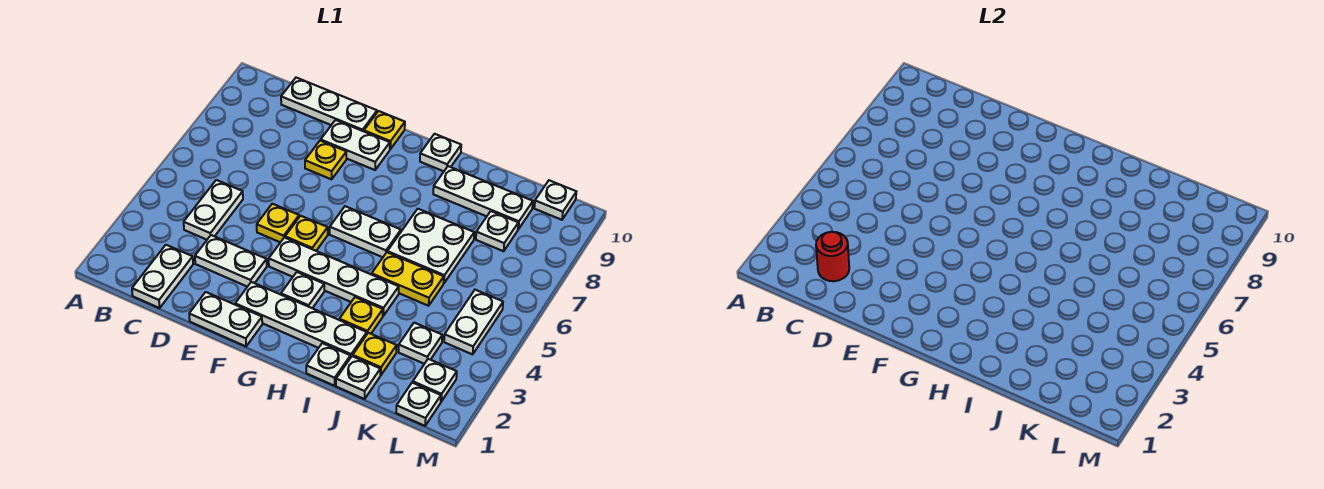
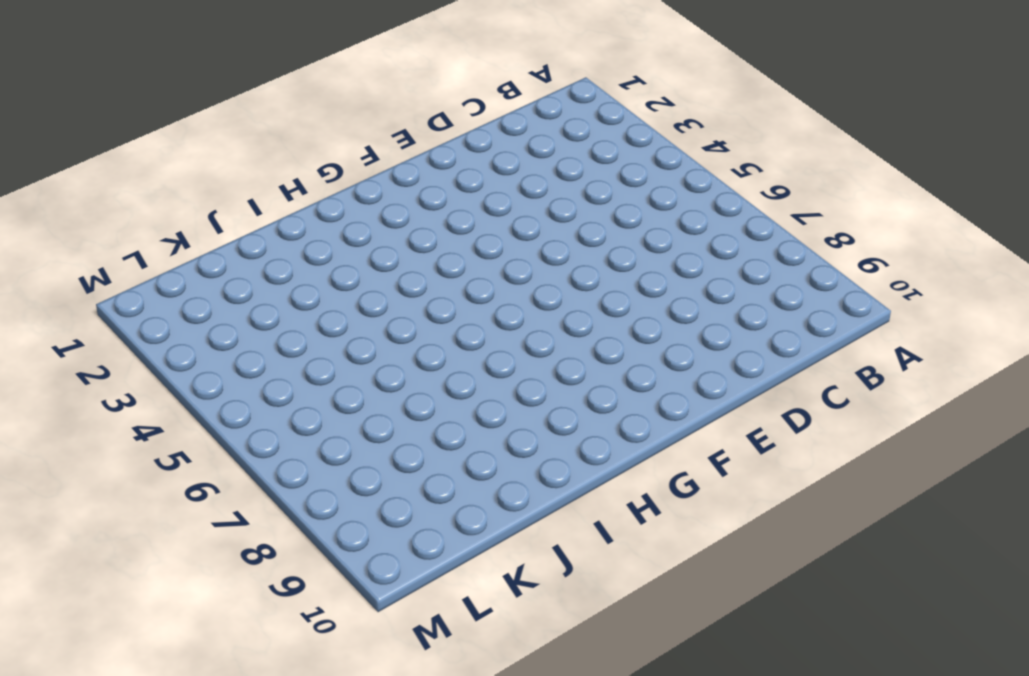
none -> white 1x2 plate [132,245,193,308]
none -> white 1x2 plate [184,180,243,240]
none -> white 1x3 plate [281,78,377,131]

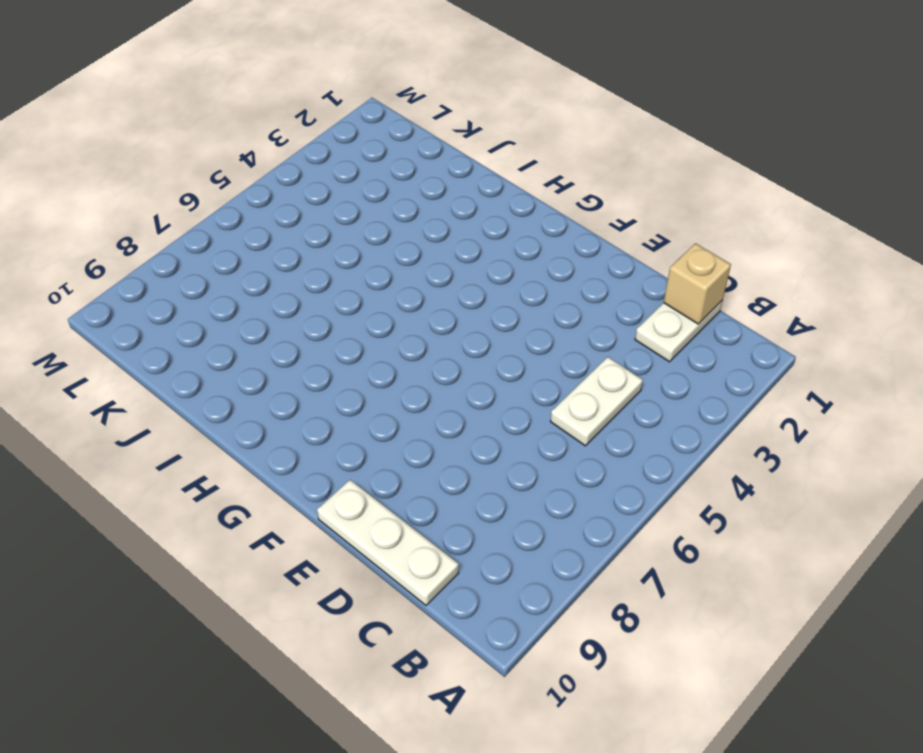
tan 1x1 brick [664,243,731,324] -> none
none -> white 1x2 plate [195,235,267,287]
none -> white 1x2 plate [189,292,262,346]
none -> yellow 1x1 plate [257,204,299,242]

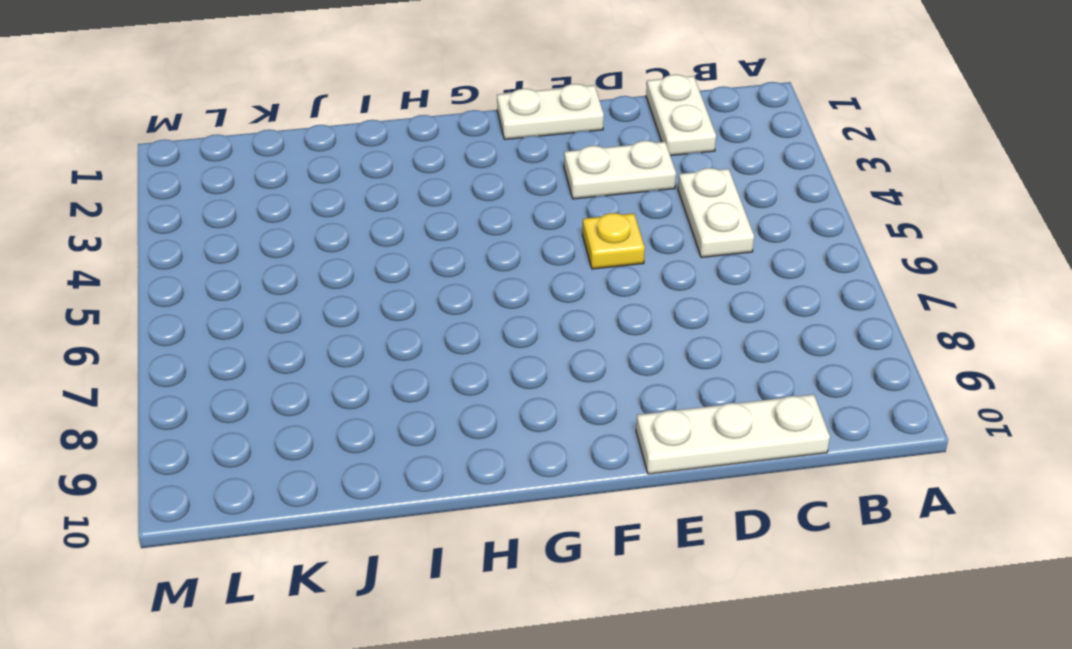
none -> yellow 1x1 plate [305,141,346,179]
none -> white 1x2 plate [321,120,390,170]
none -> white 1x4 plate [235,282,367,358]

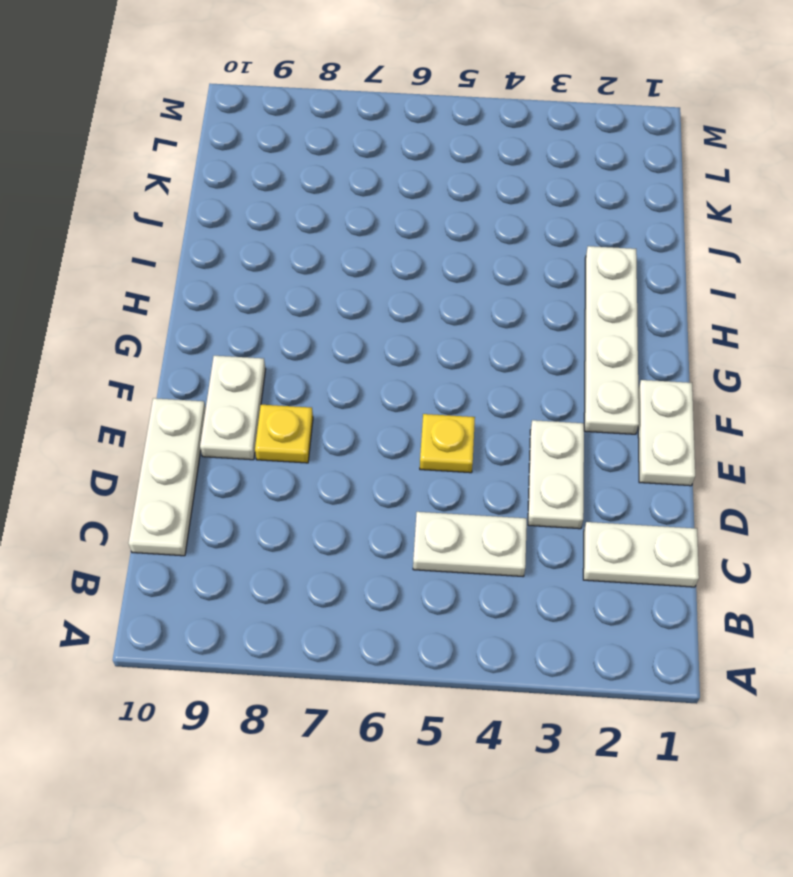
none -> white 1x4 plate [269,238,399,316]
none -> yellow 1x1 plate [285,216,328,251]
none -> yellow 1x1 plate [364,111,405,149]

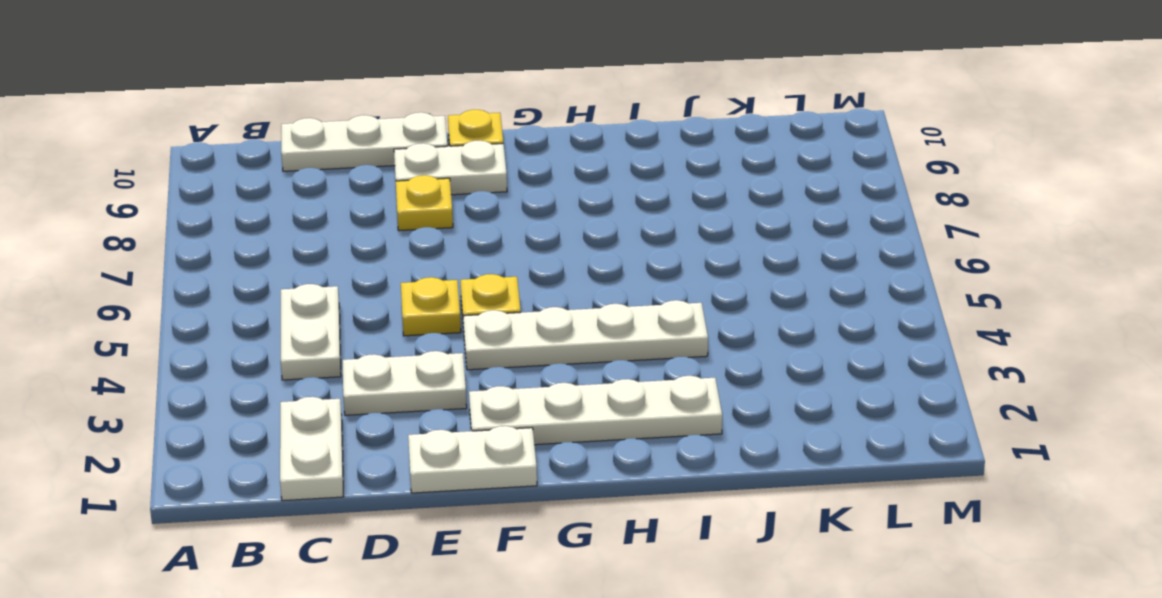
none -> white 1x1 plate [281,272,324,308]
none -> white 1x2 plate [330,206,401,257]
none -> white 1x1 plate [420,134,461,171]

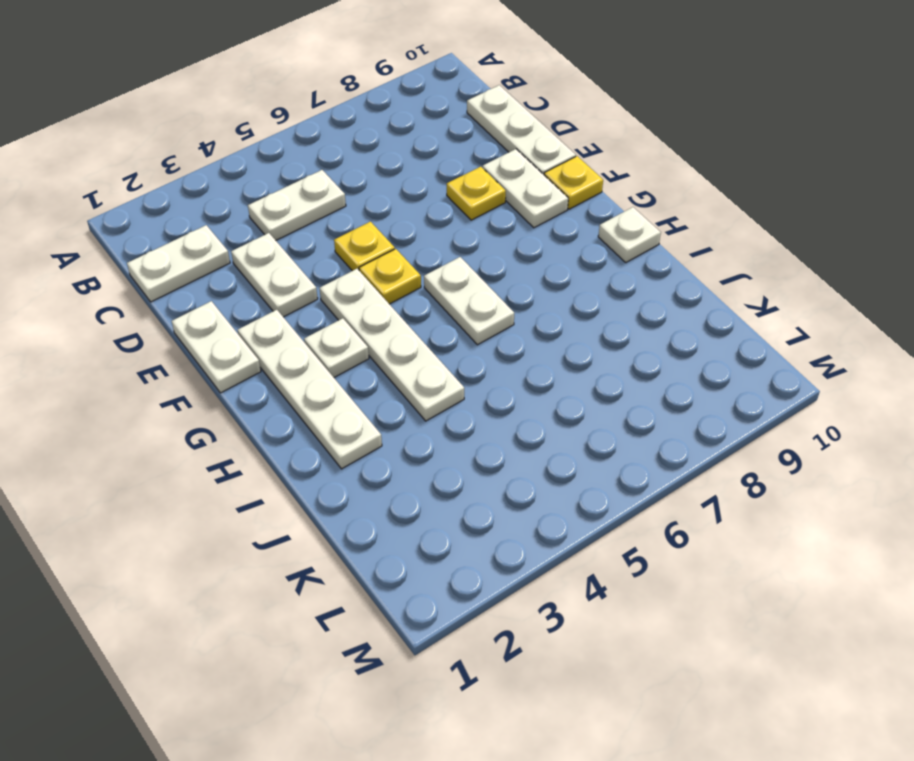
none -> white 1x1 plate [306,343,350,386]
none -> yellow 1x1 plate [339,297,383,334]
none -> yellow 1x2 plate [372,252,444,306]

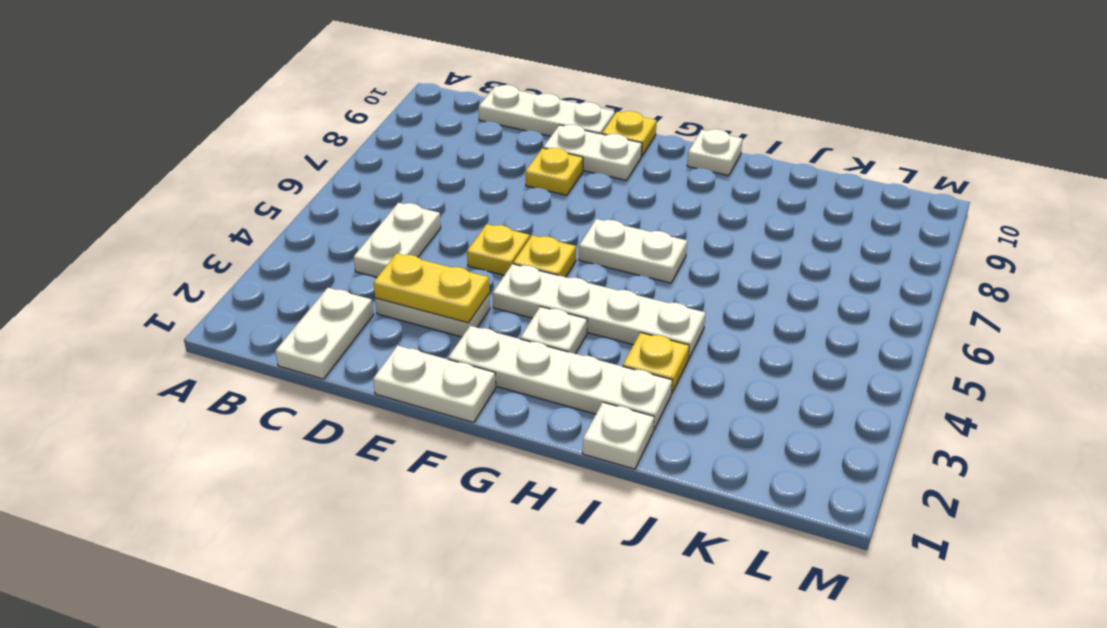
yellow 1x2 plate [374,253,489,323] -> yellow 1x2 plate moved to [372,252,444,306]
none -> white 2x2 plate [387,209,474,283]
none -> white 1x3 plate [433,166,533,229]
none -> white 1x1 plate [336,356,380,399]

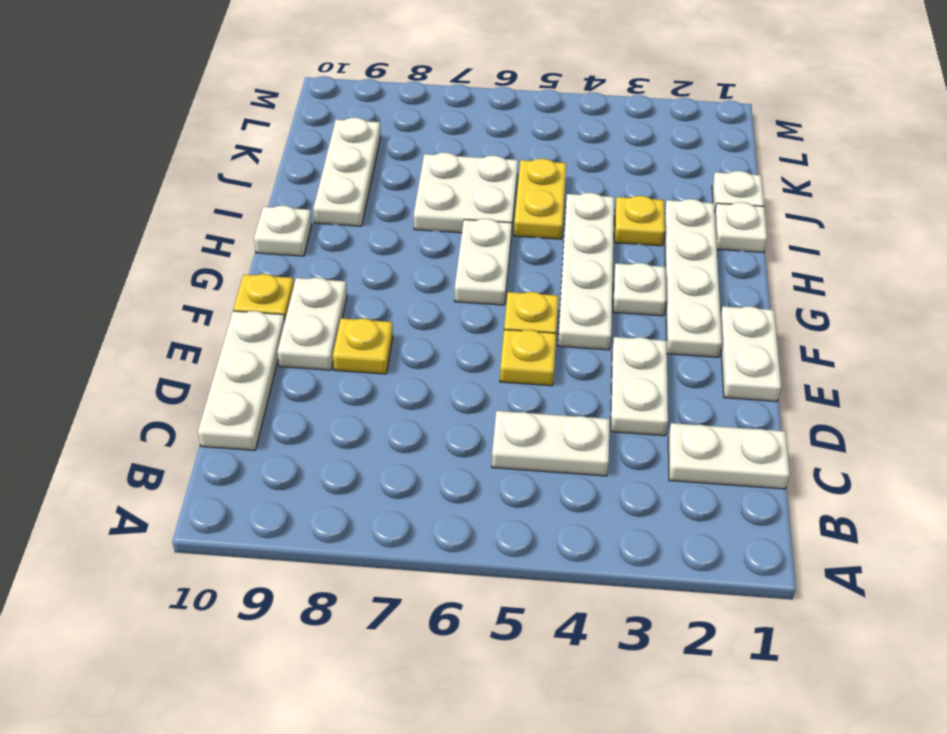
none -> yellow 1x1 plate [353,333,397,375]
none -> white 1x1 plate [399,323,442,364]
none -> white 1x1 plate [476,211,518,251]

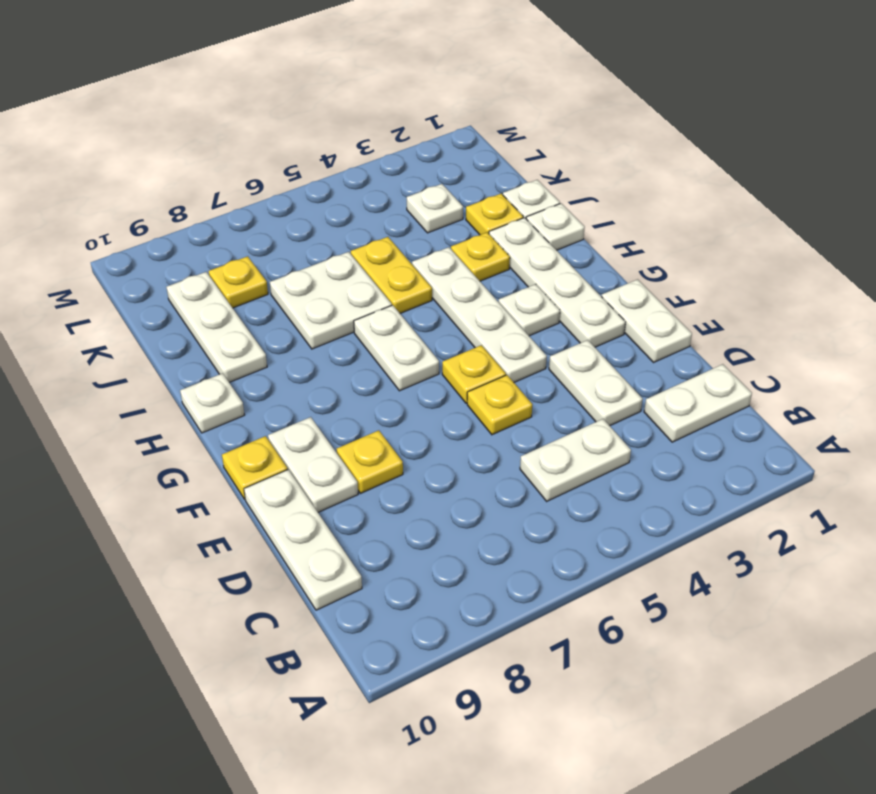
yellow 1x1 plate [209,256,268,308] -> white 1x1 plate [476,211,518,251]
none -> white 1x1 plate [396,382,441,426]
none -> white 1x1 plate [413,359,457,401]
none -> white 1x2 plate [444,290,503,354]

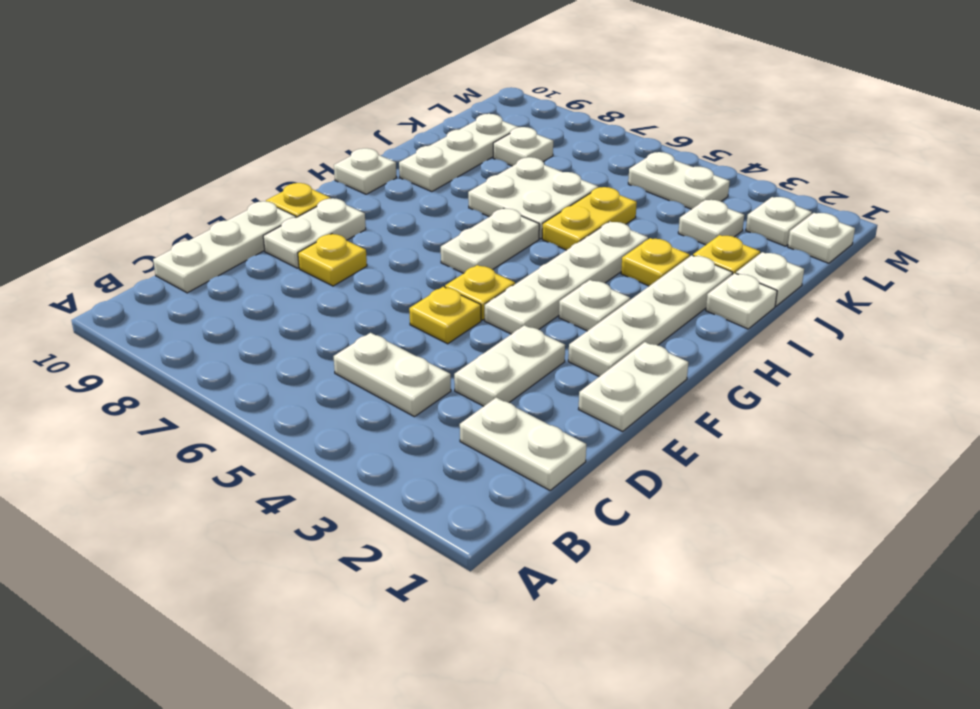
none -> white 1x1 plate [534,180,576,220]
none -> red 1x1 round brick [816,232,849,281]

